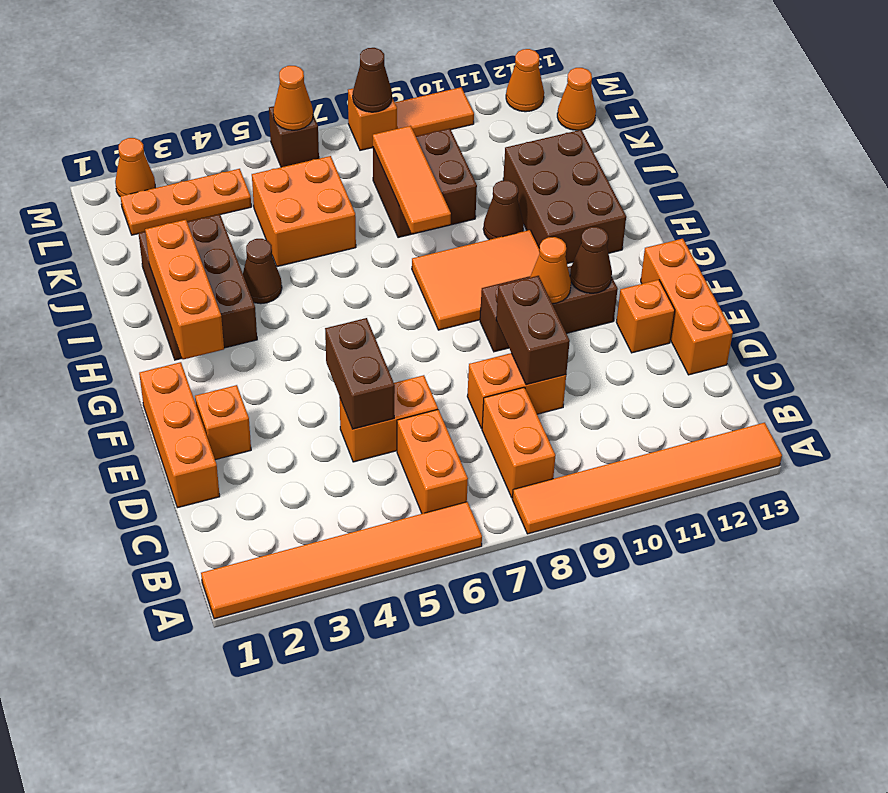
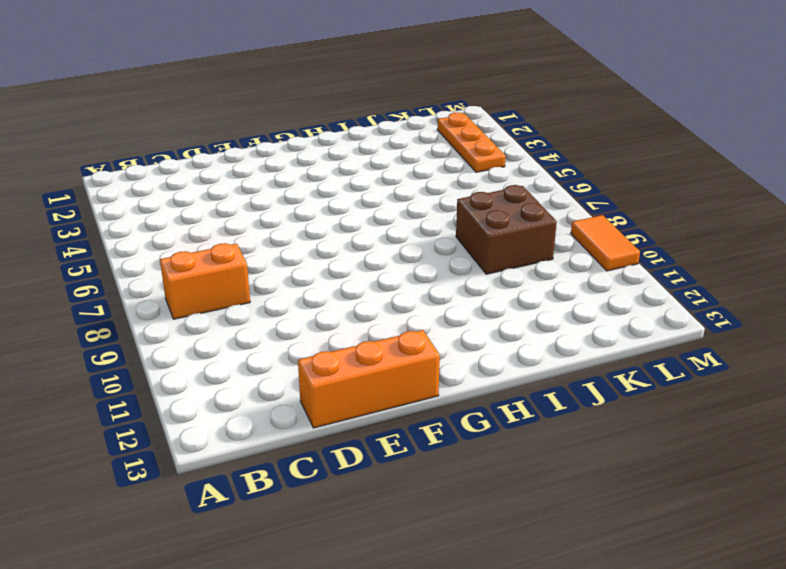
none -> orange 1x6 tile [201,502,482,619]
none -> orange 1x6 tile [512,423,782,534]
none -> orange 1x2 brick [397,410,468,514]
none -> orange 1x3 brick [139,362,220,508]

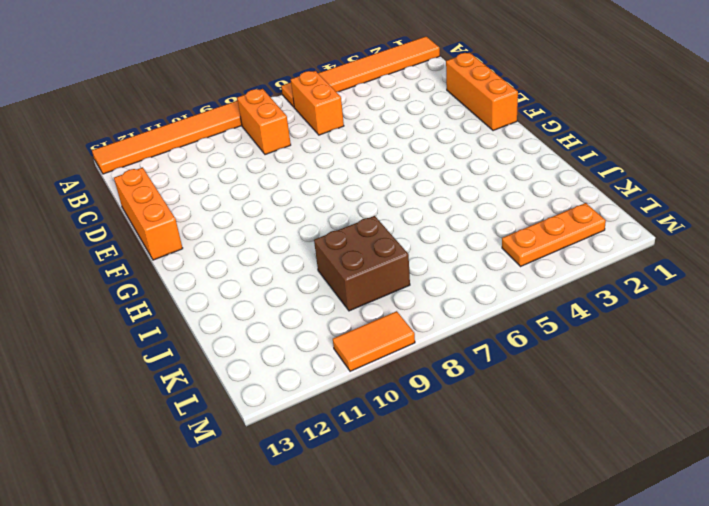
none -> orange 1x2 brick [340,375,438,462]
none -> orange 1x2 brick [467,353,566,429]
none -> orange 1x1 brick [195,385,251,460]
none -> orange 1x1 brick [616,280,675,353]

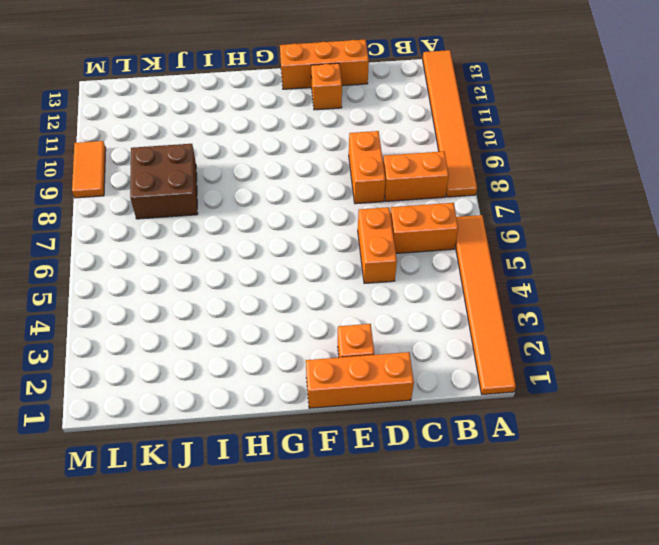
none -> brown 1x3 brick [480,266,618,352]
none -> orange 2x3 tile [412,230,540,330]
none -> brown 2x3 brick [138,214,257,360]
none -> brown 2x3 brick [503,130,626,264]

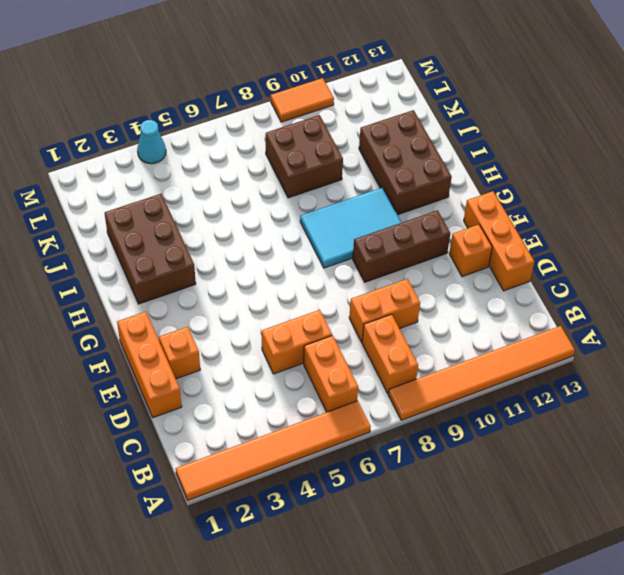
cyan 2x3 tile [300,188,402,268] -> orange 2x3 tile [412,230,540,330]
cyan 1x1 cone [137,120,166,164] -> none
none -> brown 1x1 cone [243,239,282,304]
none -> brown 1x1 cone [483,180,524,240]
none -> orange 2x2 brick [252,156,356,267]
none -> orange 1x3 plate [120,169,251,235]

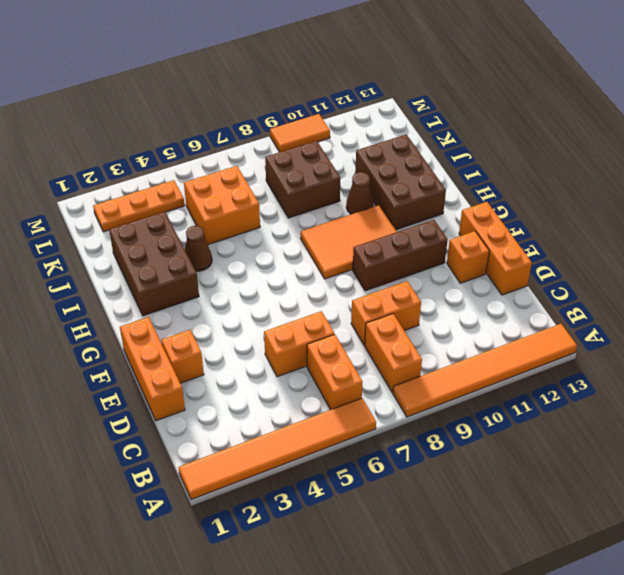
none -> orange 1x1 cone [557,68,596,130]
none -> orange 1x1 cone [115,138,155,196]
none -> brown 1x1 brick [269,106,319,167]
none -> orange 1x1 brick [348,88,397,150]

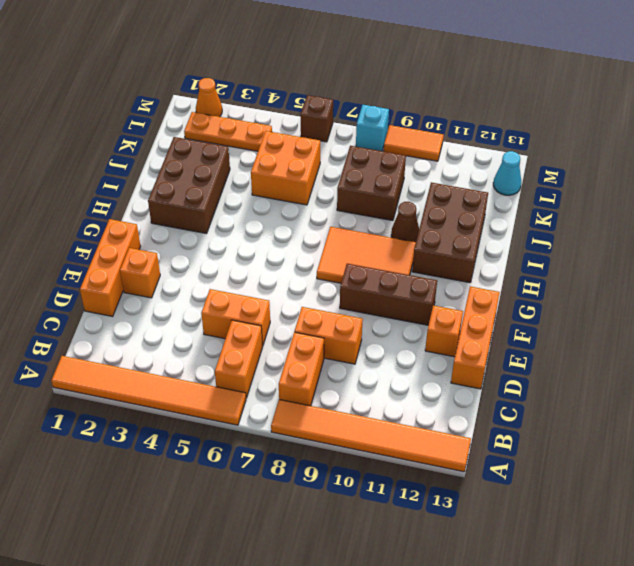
cyan 1x1 cone [493,151,521,195] -> orange 1x1 cone [557,68,596,130]
cyan 1x1 brick [356,105,389,151] -> orange 1x1 brick [348,88,397,150]
none -> brown 1x1 cone [243,239,282,304]
none -> orange 1x1 cone [506,49,544,112]
none -> brown 1x2 brick [325,318,395,429]
none -> brown 1x2 brick [496,276,570,385]

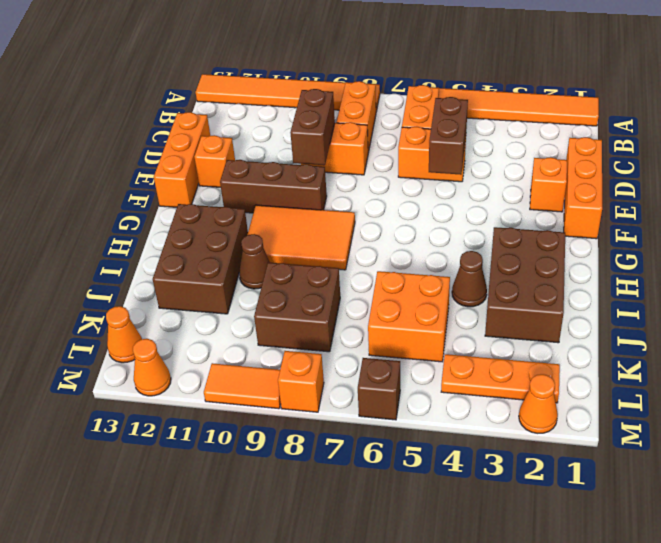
none -> orange 1x1 cone [530,237,571,304]
none -> brown 1x1 cone [570,227,612,293]
none -> orange 1x3 brick [145,220,224,359]
none -> orange 1x3 tile [373,126,451,234]

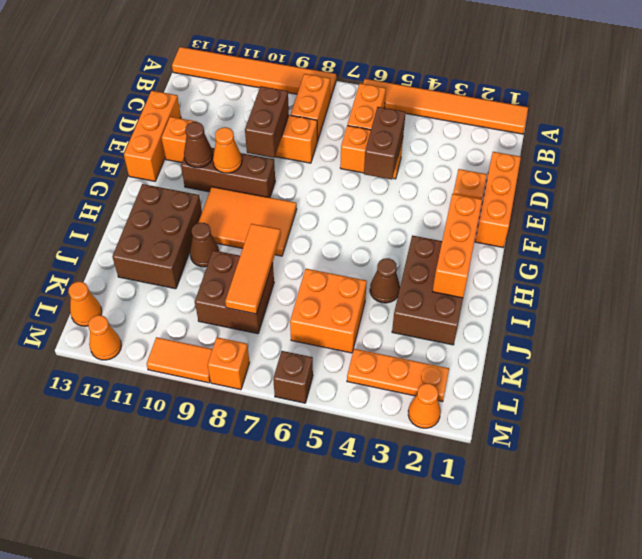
none -> orange 1x1 cone [273,66,313,130]
none -> brown 1x1 cone [353,48,392,112]

